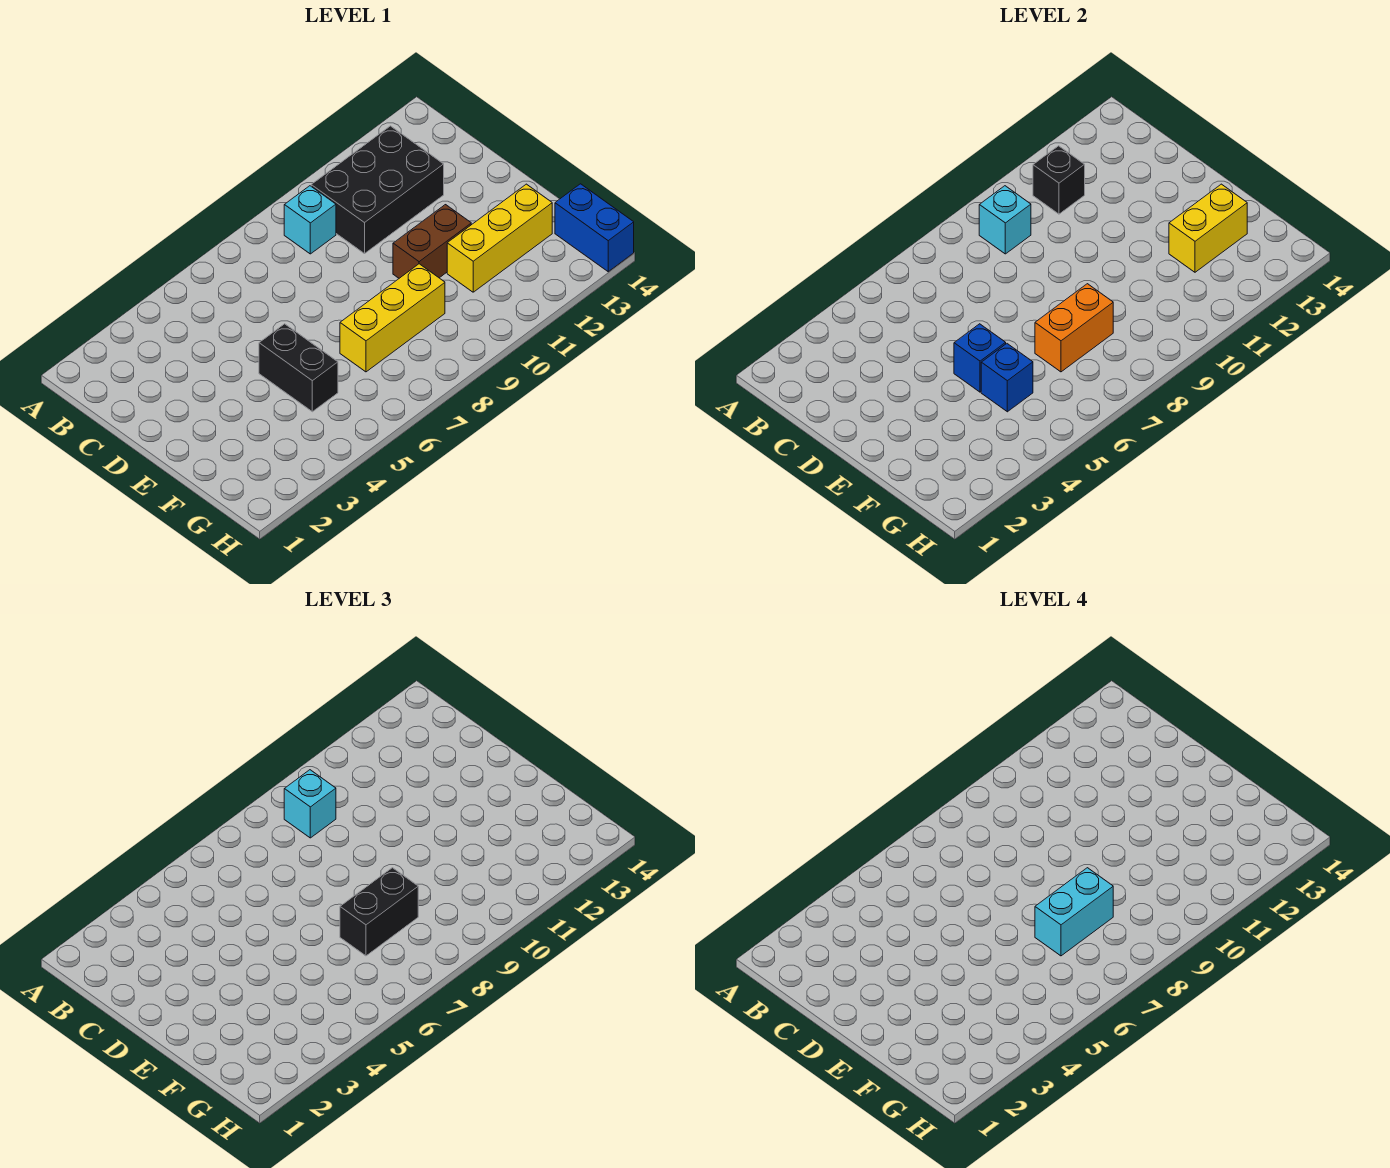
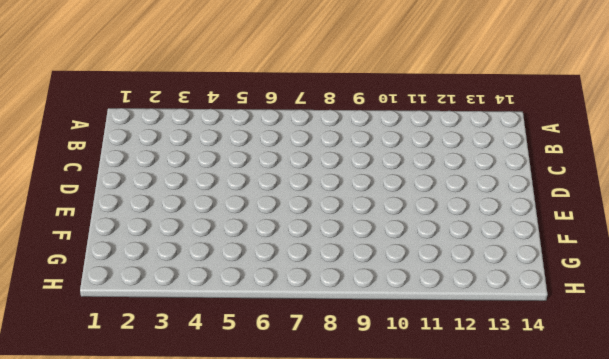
none -> cyan 1x1 brick [284,186,336,254]
none -> black 2x3 brick [311,126,444,254]
none -> black 1x2 brick [259,324,338,412]

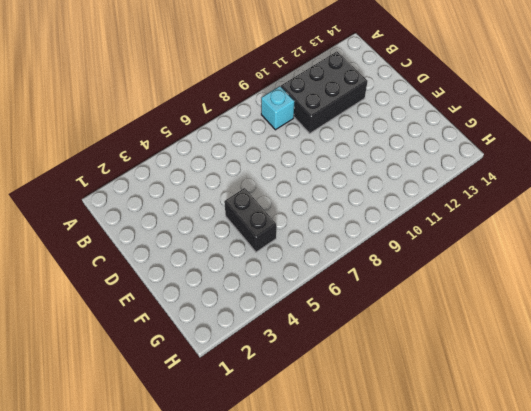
none -> brown 1x2 brick [393,205,471,278]
none -> yellow 1x3 brick [340,264,445,372]
none -> yellow 1x3 brick [447,184,552,292]

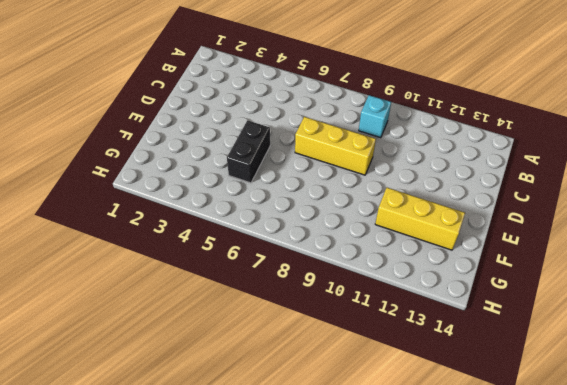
yellow 1x3 brick [295,117,376,175] -> yellow 1x3 brick moved to [340,264,445,372]
none -> black 2x3 brick [311,126,444,254]
none -> brown 1x2 brick [393,205,471,278]
none -> blue 1x2 brick [555,184,634,272]

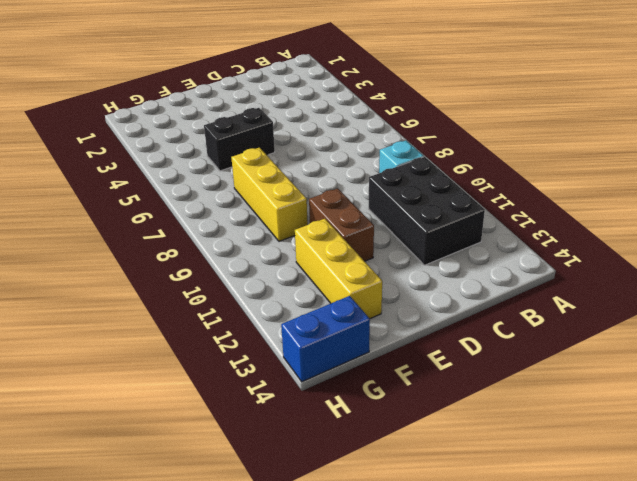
none -> cyan 1x1 brick [979,186,1031,254]
none -> black 1x1 brick [1033,146,1085,214]
none -> blue 1x1 brick [954,324,1006,392]

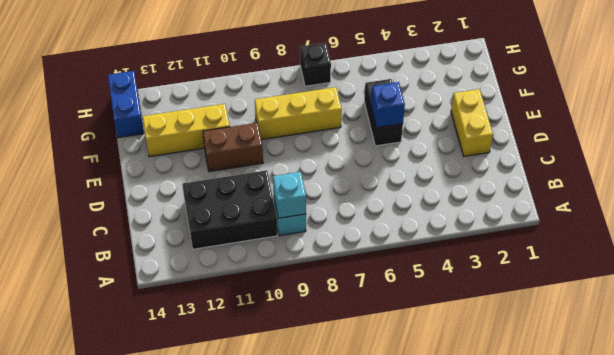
yellow 1x2 brick [451,89,493,156] -> yellow 1x2 brick turned to [1169,184,1247,272]
black 1x1 brick [300,43,331,86] -> black 1x1 brick moved to [1033,146,1085,214]
none -> blue 1x1 brick [981,344,1033,412]
none -> orange 1x2 brick [1035,284,1113,372]
none -> cyan 1x1 brick [284,770,336,838]

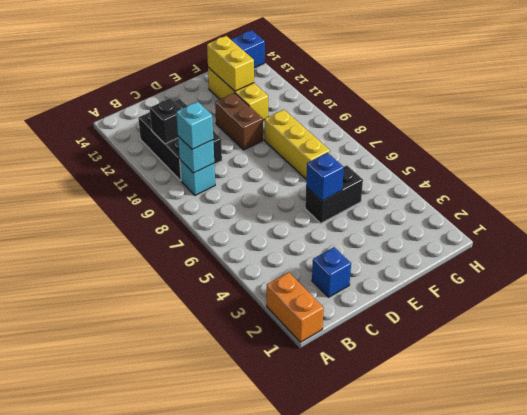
orange 1x2 brick [267,272,324,342] -> orange 1x2 brick moved to [1035,284,1113,372]
blue 1x1 brick [312,247,351,297] -> blue 1x1 brick moved to [981,344,1033,412]
none -> black 1x2 brick [340,868,418,956]
none -> cyan 1x2 brick [1035,868,1113,956]

